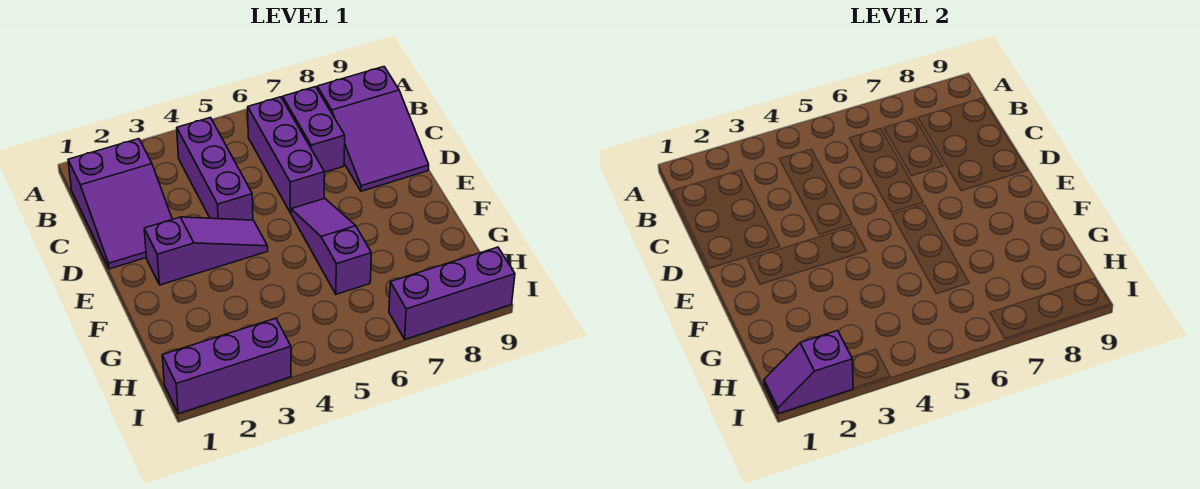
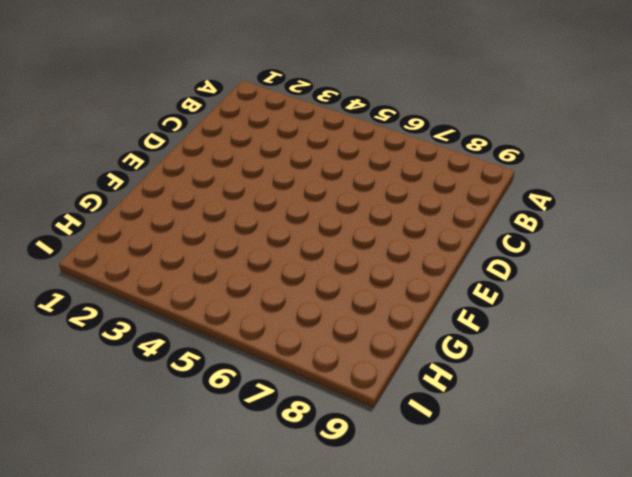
none -> purple 2x3 slope [68,139,172,269]
none -> purple 1x3 brick [177,118,253,220]

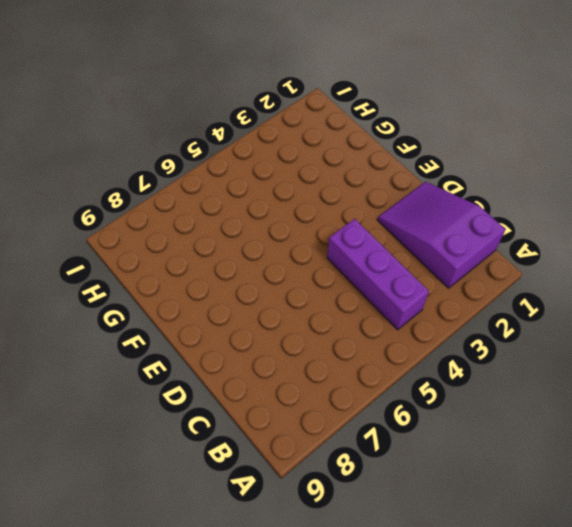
none -> purple 1x3 brick [248,97,324,213]
none -> purple 1x2 brick [283,87,345,172]

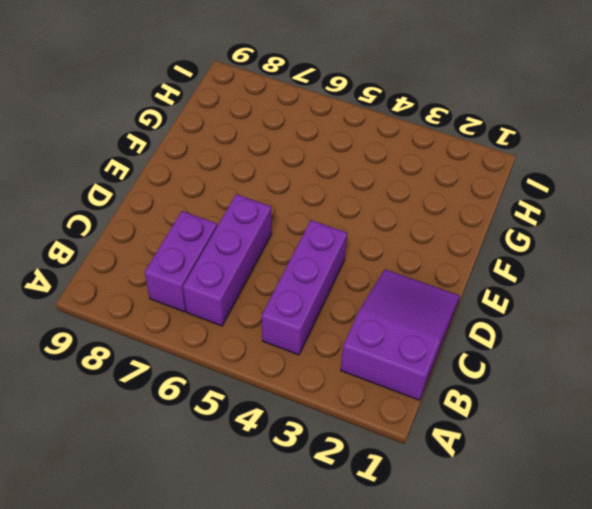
none -> purple 2x3 slope [317,67,429,191]
none -> purple 1x3 slope [144,217,268,285]

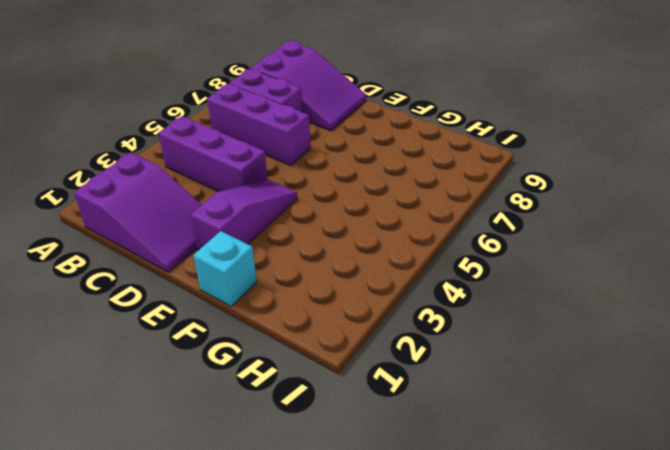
cyan 1x1 brick [194,231,257,307] -> none
none -> purple 1x3 slope [291,198,371,294]
none -> purple 1x3 brick [162,318,291,414]

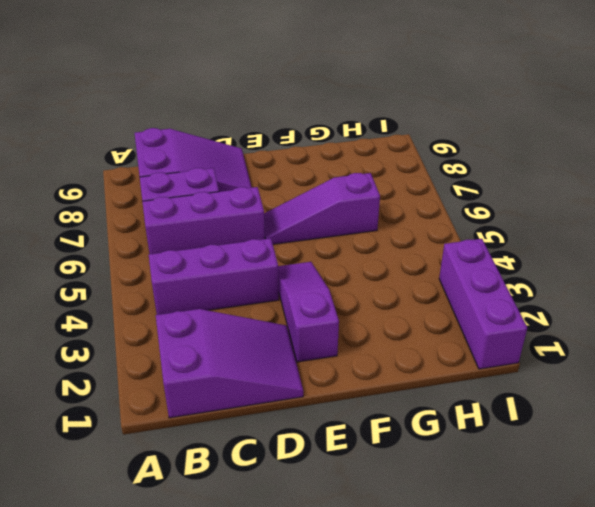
none -> purple 1x3 brick [389,247,515,339]
none -> purple 1x2 slope [764,331,853,414]

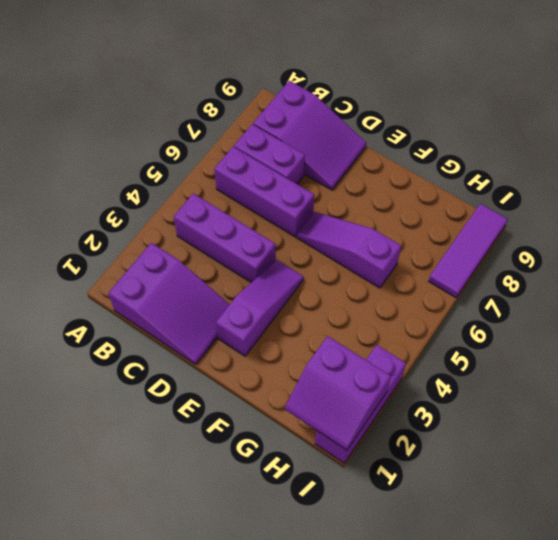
purple 2x2 slope [285,336,391,450] -> purple 1x2 slope [764,331,853,414]
purple 1x3 tile [429,204,508,298] -> purple 1x3 brick [389,247,515,339]

